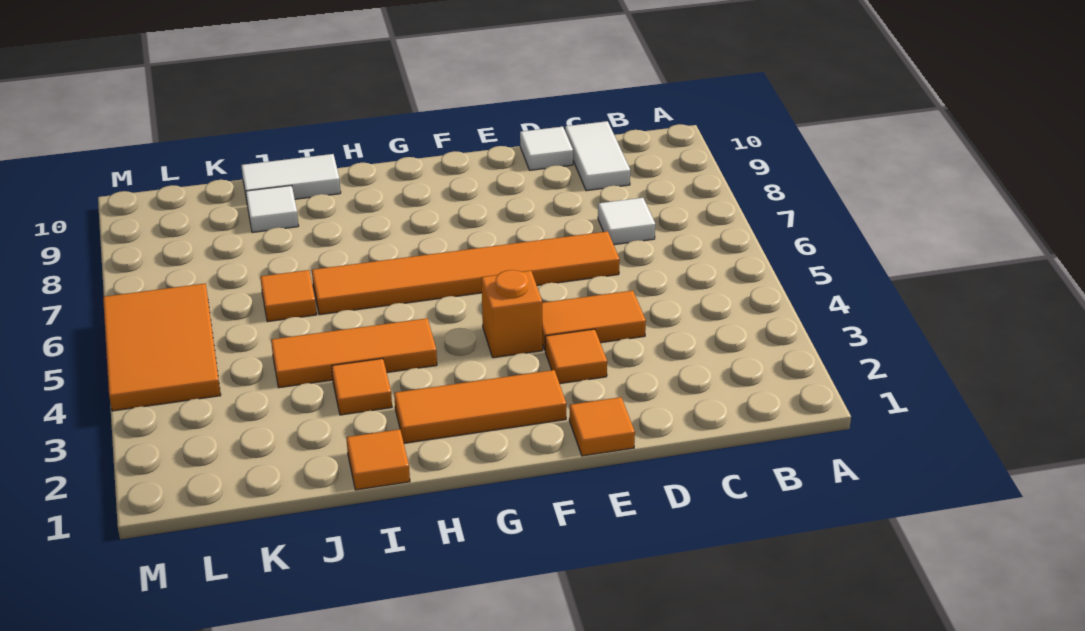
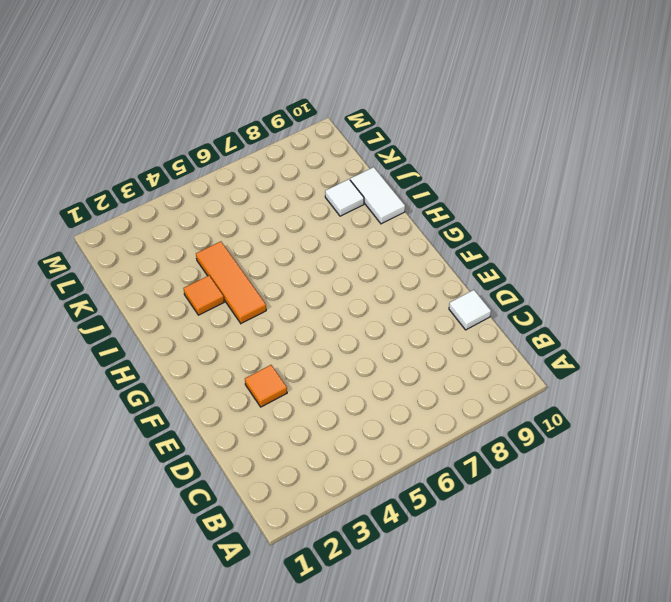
none -> white 1x1 tile [598,198,655,245]
none -> white 1x2 tile [565,121,630,191]
none -> orange 1x2 tile [542,290,646,350]

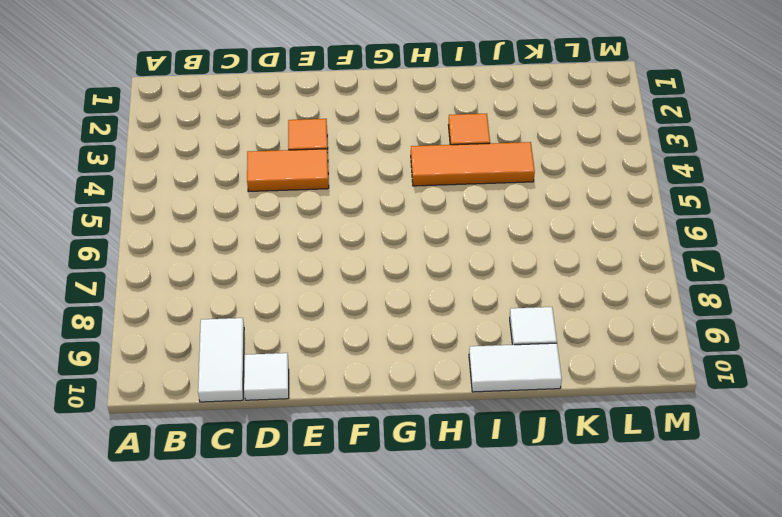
none -> white 1x1 tile [598,198,655,245]
none -> orange 1x6 tile [312,231,620,315]
none -> orange 1x1 tile [569,397,635,456]

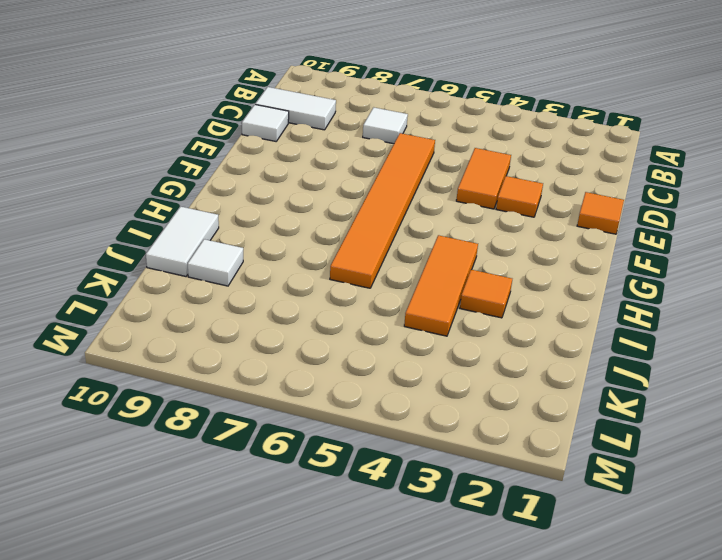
none -> orange 1x3 tile [394,370,566,443]
none -> orange 1x1 brick [481,270,542,358]
none -> orange 1x1 tile [346,429,410,490]

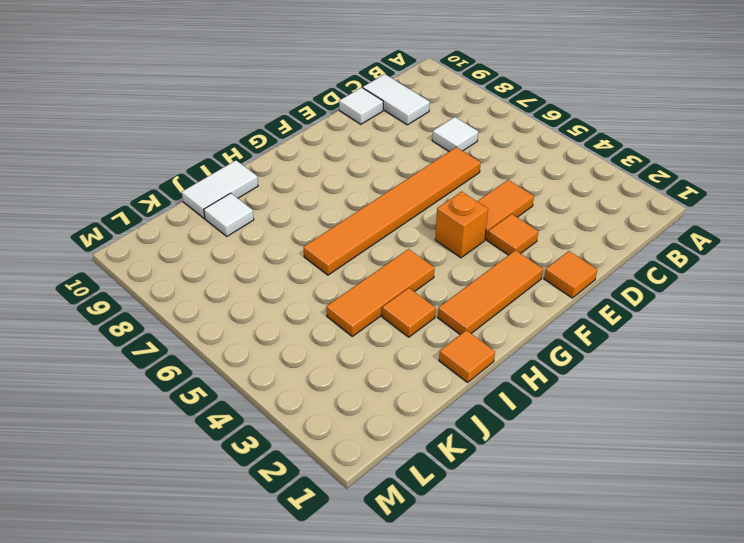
none -> orange 1x1 tile [260,270,317,322]
none -> orange 2x3 tile [103,283,221,411]

